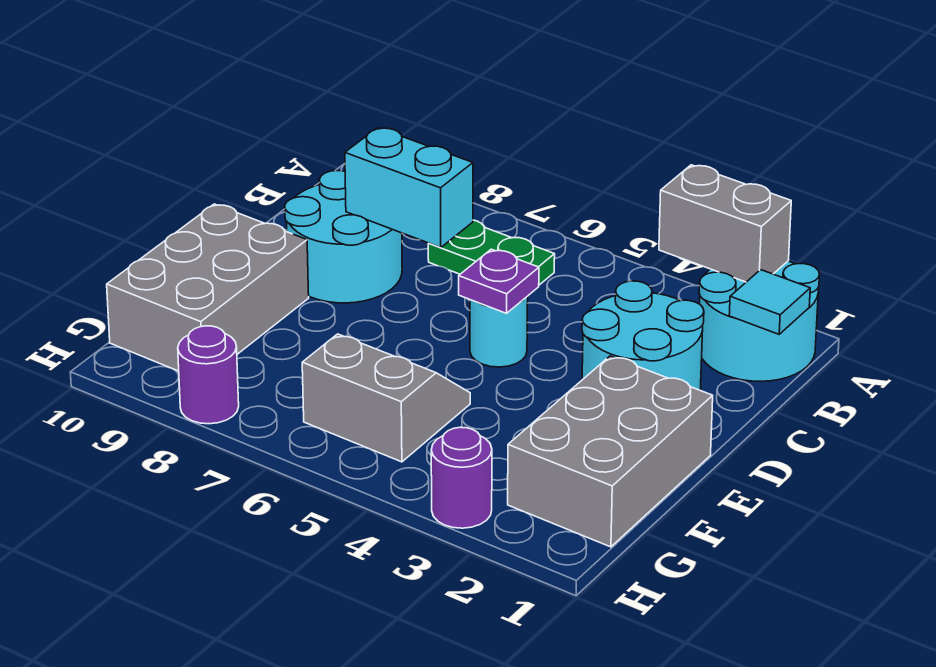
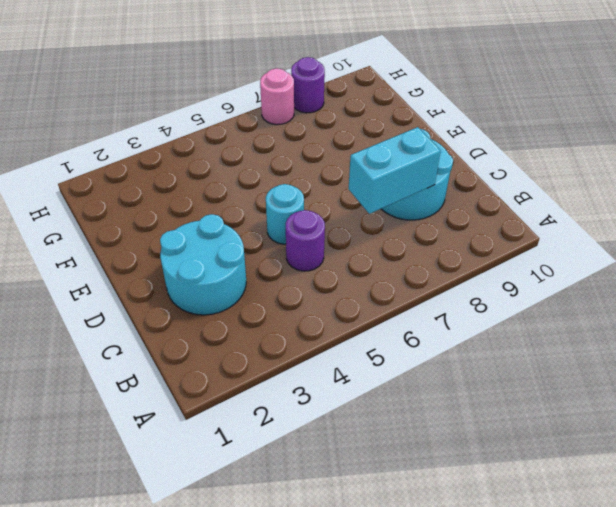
purple 1x1 round brick [286,210,325,271] -> purple 1x1 round brick moved to [431,427,492,528]
pink 1x1 round brick [260,68,294,125] -> none
none -> cyan 2x2 round brick [699,261,820,381]
none -> green 1x2 plate [428,220,555,285]
none -> grey 2x3 brick [508,356,713,547]

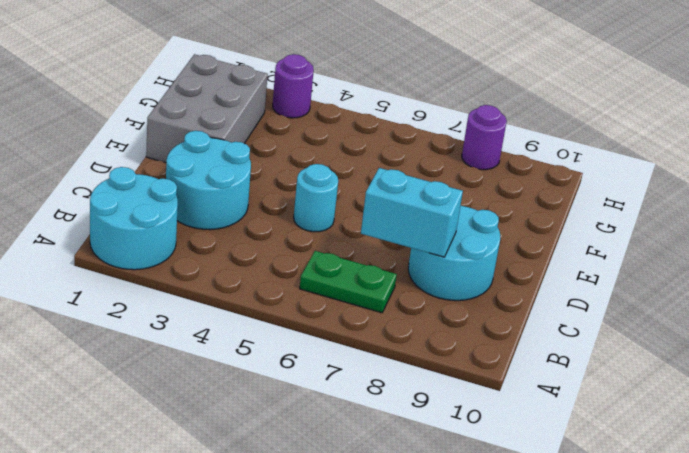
none -> grey 2x3 brick [107,204,309,371]
none -> grey 2x2 slope [302,334,470,462]
none -> grey 1x2 brick [659,165,791,282]

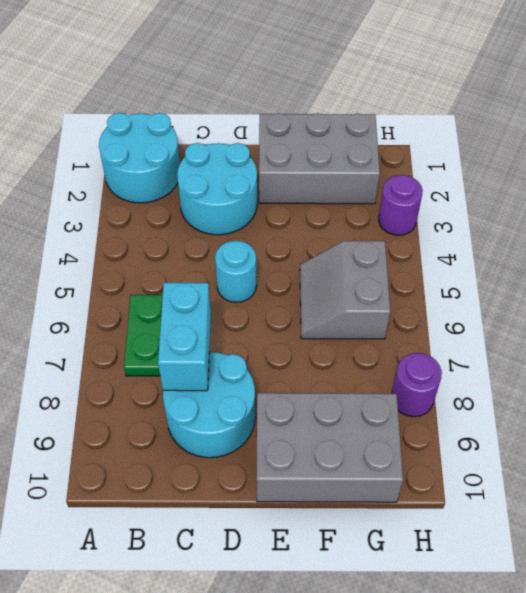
none -> grey 1x2 brick [659,165,791,282]
none -> cyan 1x1 tile [729,270,810,334]
none -> purple 1x1 plate [459,249,539,313]

